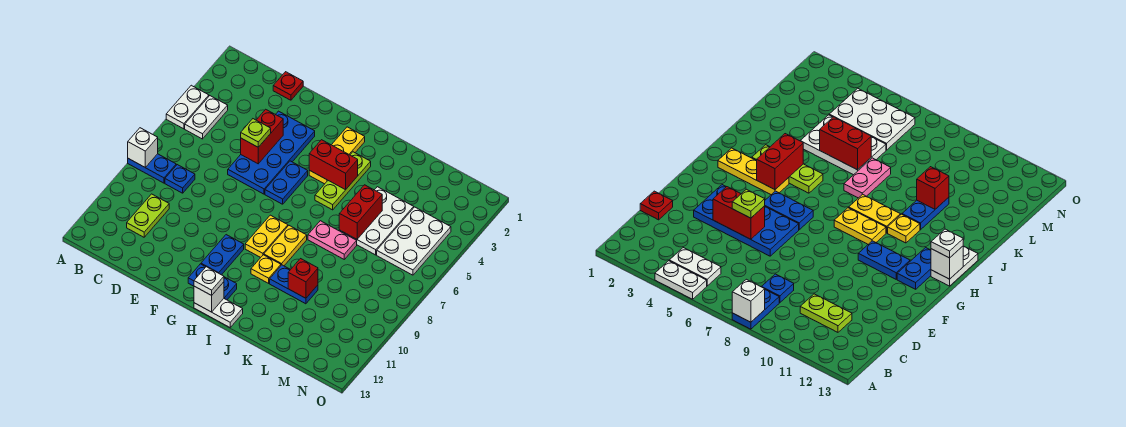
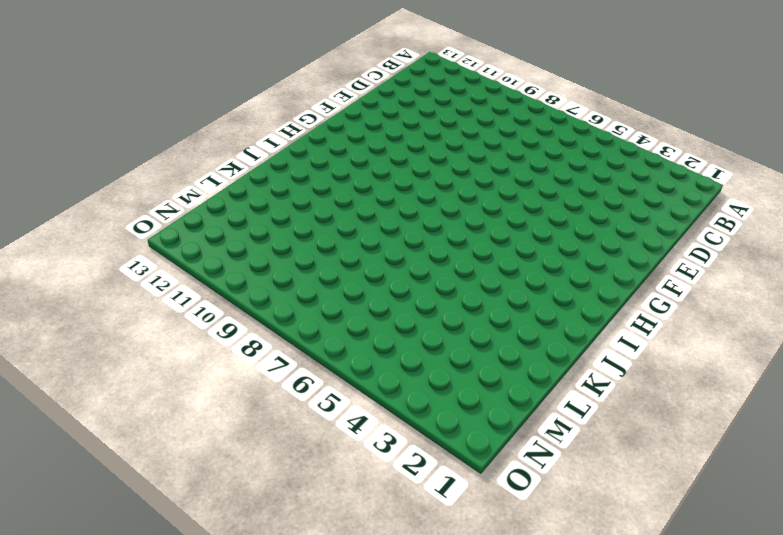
none -> white 1x2 plate [166,85,209,129]
none -> blue 1x2 plate [128,154,176,183]
none -> white 1x2 plate [185,96,228,139]

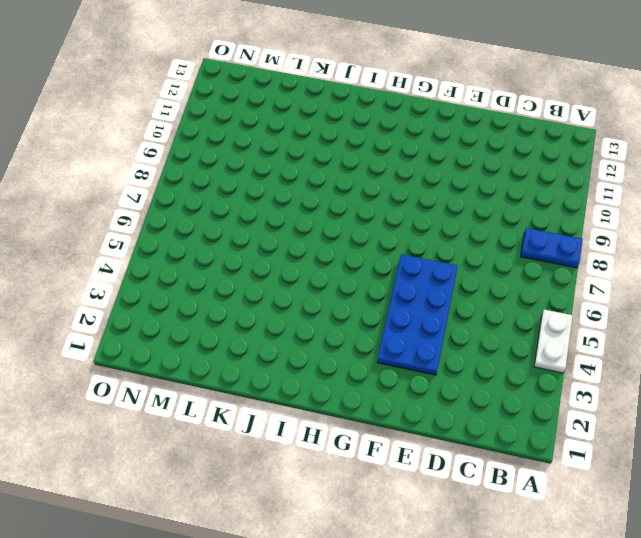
none -> white 1x2 plate [185,96,228,139]
none -> blue 1x1 plate [165,165,195,193]
none -> lime 1x2 plate [127,194,169,237]

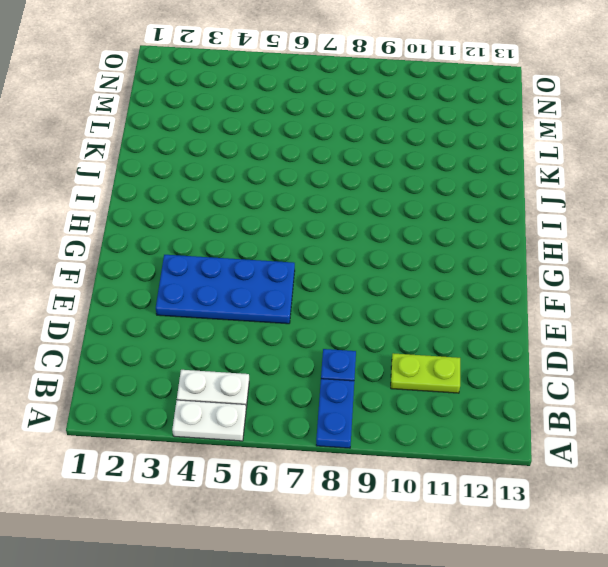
none -> red 1x1 plate [273,72,303,100]
none -> blue 1x2 plate [265,161,308,204]
none -> blue 1x2 plate [201,235,244,275]

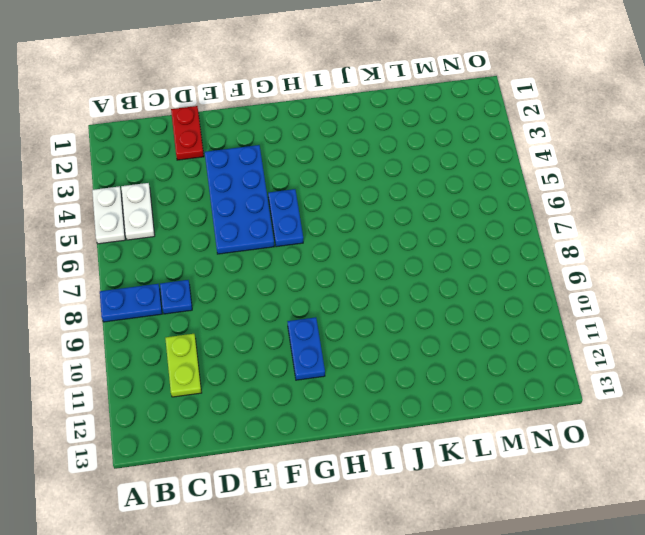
red 1x2 plate [171,106,204,160] -> red 1x1 plate [273,72,303,100]
none -> blue 1x2 plate [188,264,237,300]
none -> yellow 1x3 plate [309,127,365,184]
none -> yellow 1x2 plate [245,215,288,258]

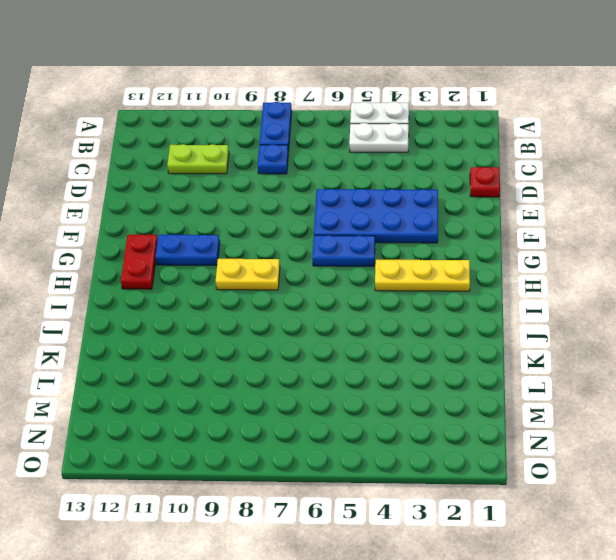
red 1x2 plate [121,234,158,289] -> blue 1x2 plate [188,264,237,300]
none -> white 1x2 plate [194,299,243,327]
none -> lime 1x3 plate [315,152,371,210]
none -> yellow 1x2 plate [264,226,307,266]

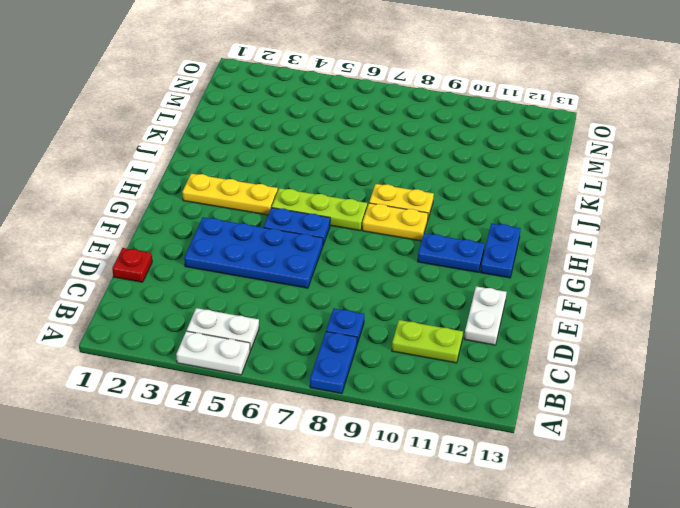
white 1x2 plate [464,286,507,345] -> white 1x2 plate moved to [194,299,243,327]
lime 1x3 plate [272,188,367,231] -> lime 1x3 plate moved to [315,152,371,210]
none -> yellow 1x1 plate [251,255,281,283]
none -> pink 1x2 plate [308,221,357,259]
none -> blue 1x2 plate [270,265,318,304]

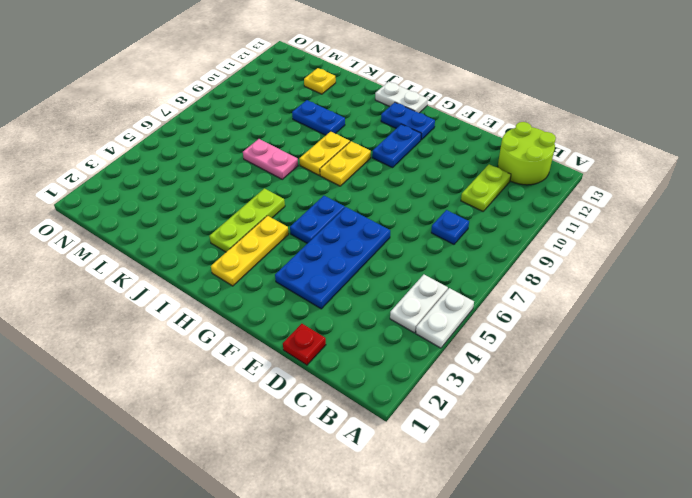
lime 2x2 round brick [498,122,556,185] -> none
yellow 1x1 plate [304,68,336,94] -> yellow 1x1 plate moved to [251,255,281,283]
none -> blue 1x2 plate [128,154,176,183]
none -> white 2x3 plate [339,187,414,255]
none -> white 2x3 plate [377,207,451,275]

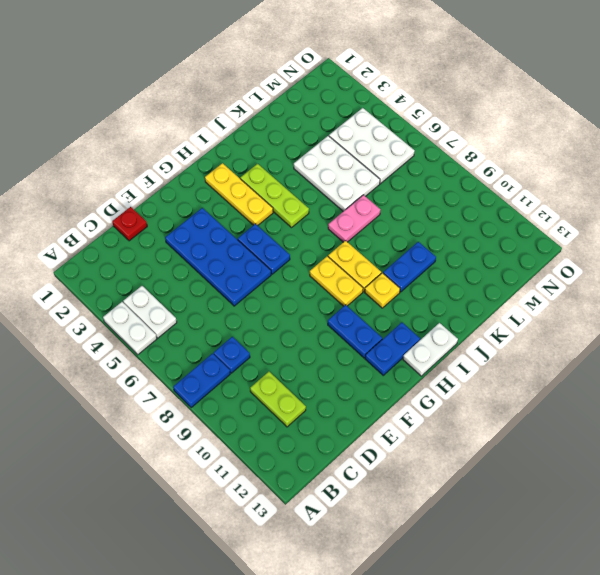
none -> white 1x1 brick [128,128,158,168]
none -> red 1x2 brick [241,109,283,164]
none -> red 1x2 brick [309,140,358,190]

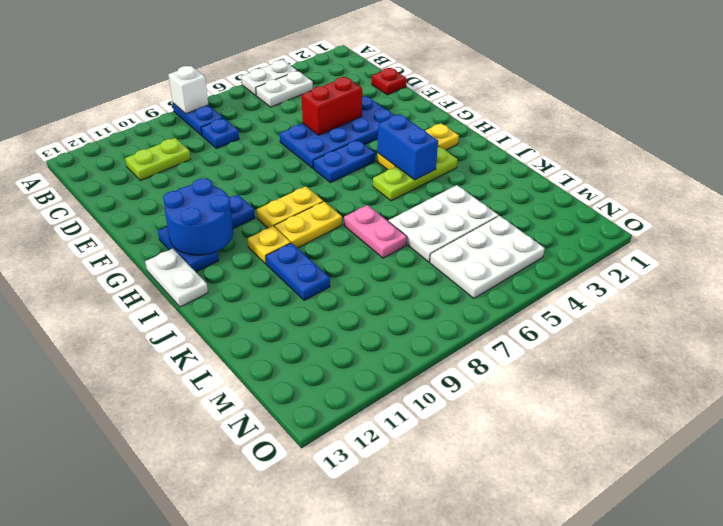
blue 2x2 round brick [163,178,233,255] -> none
blue 1x2 brick [377,114,438,180] -> red 1x2 brick [309,140,358,190]
none -> white 1x1 brick [194,282,224,312]
none -> red 1x2 brick [339,185,382,239]
none -> red 1x1 brick [288,259,318,298]

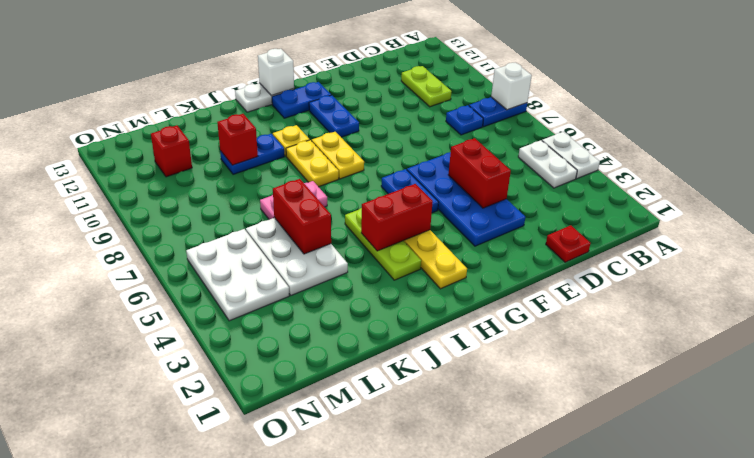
red 1x1 brick [151,125,192,177] -> none
none -> lime 1x1 plate [241,119,271,147]
none -> white 1x1 plate [194,267,224,295]

